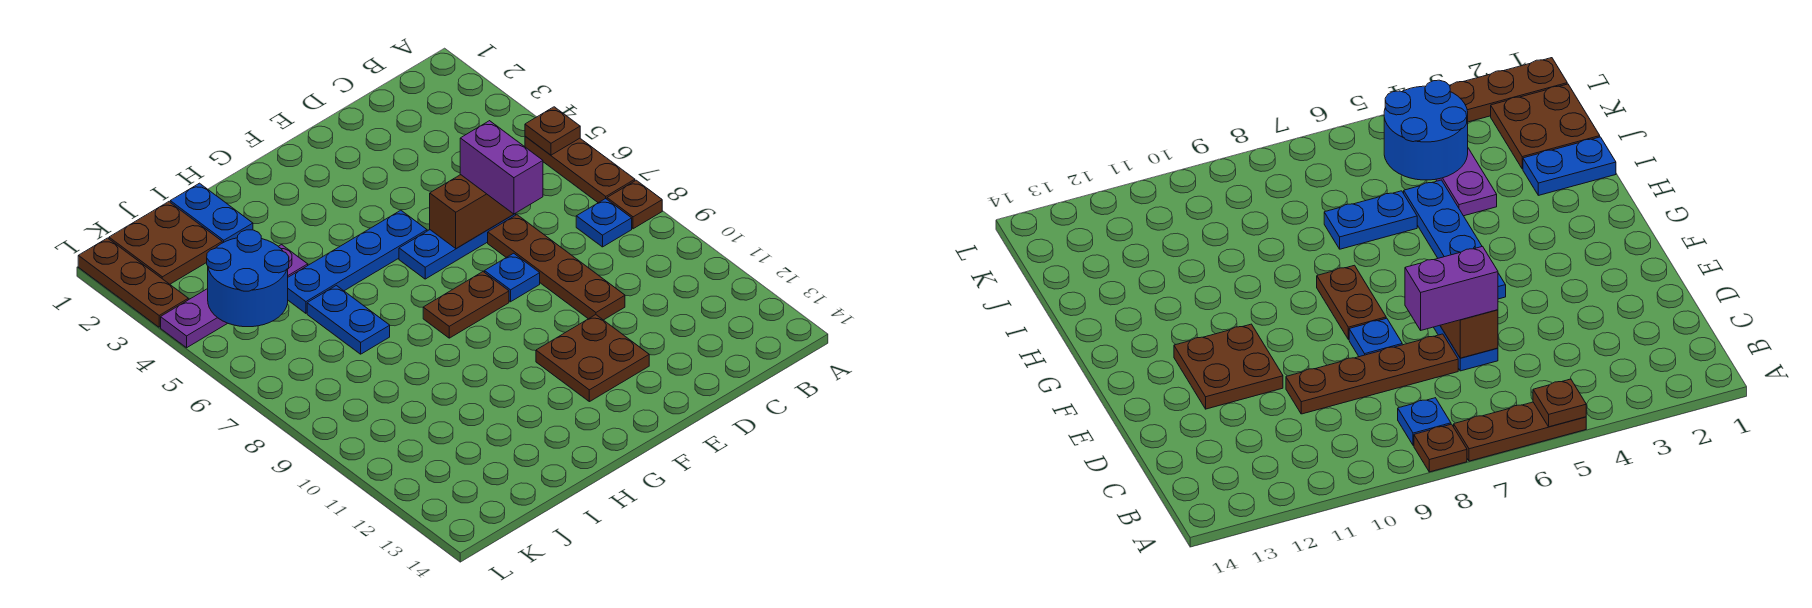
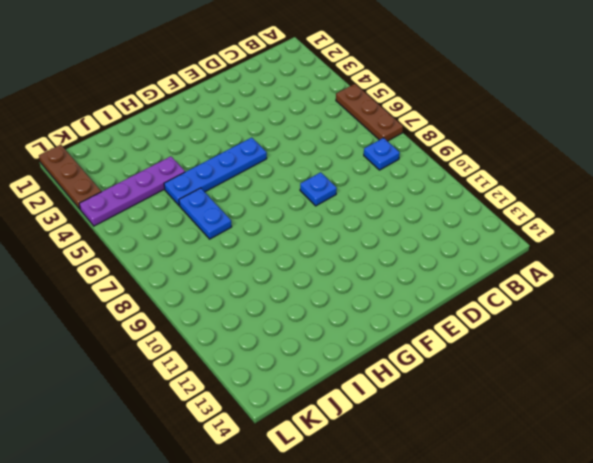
none -> brown 1x1 plate [607,180,662,229]
none -> blue 1x3 plate [399,214,516,279]
none -> brown 1x4 plate [488,215,625,320]

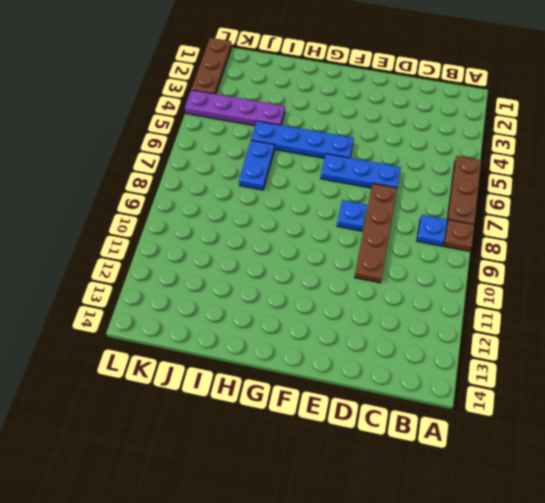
none -> brown 2x2 plate [536,315,649,402]
none -> brown 1x2 plate [423,272,509,338]
none -> blue 1x2 plate [170,183,253,243]

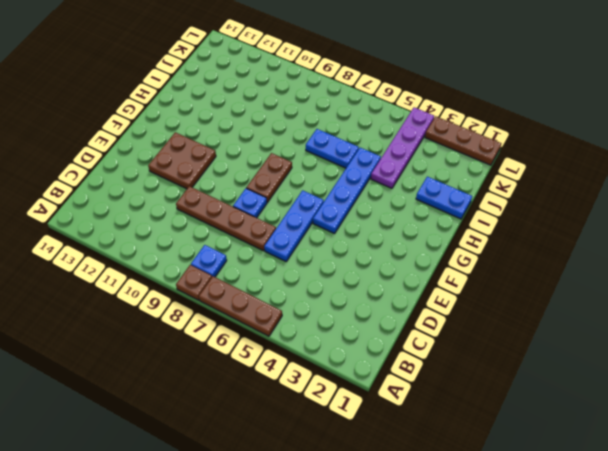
none -> brown 2x2 plate [109,202,222,284]
none -> brown 1x1 plate [525,107,580,155]
none -> brown 1x2 brick [430,175,513,249]

